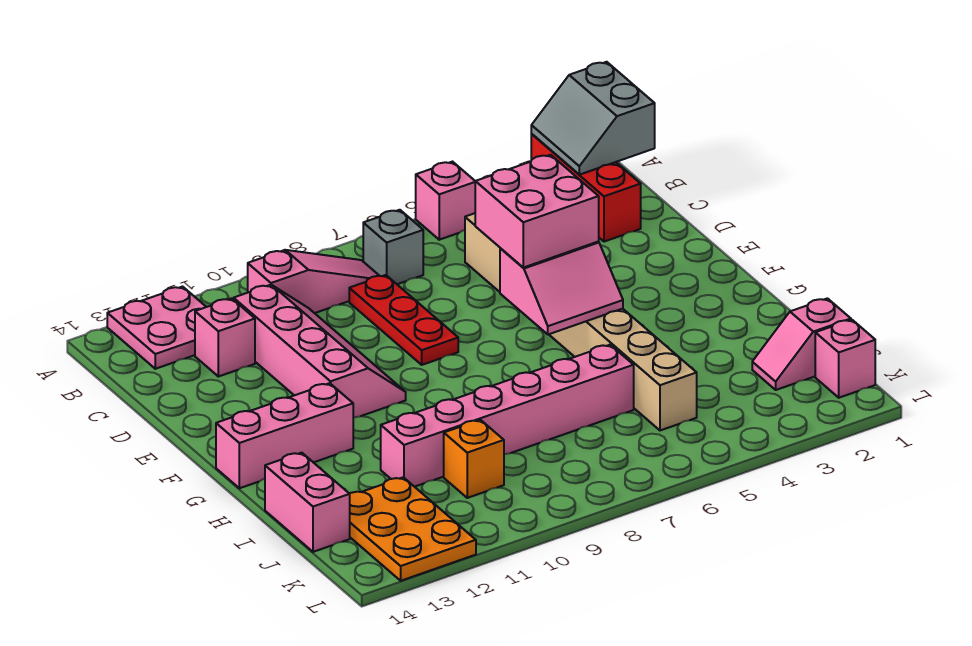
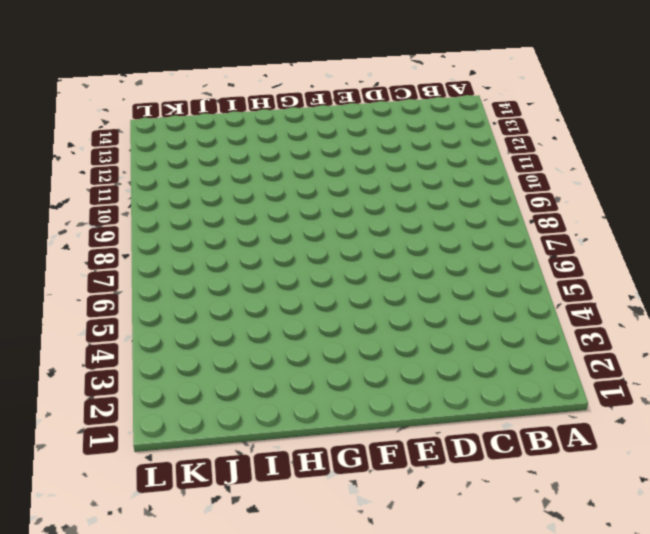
none -> red 1x3 brick [531,134,641,242]
none -> pink 1x1 brick [416,162,475,240]
none -> pink 2x2 plate [107,287,206,369]

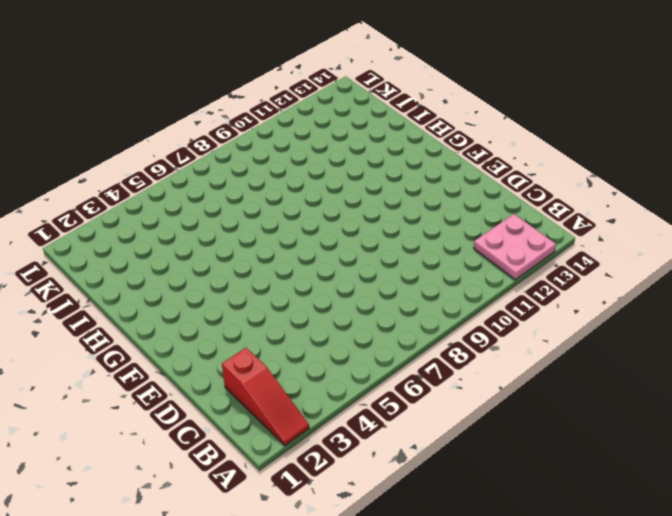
red 1x3 slope [222,348,309,446] -> red 1x3 brick [531,134,641,242]
none -> pink 1x1 brick [416,162,475,240]
none -> grey 1x1 brick [363,210,423,284]
none -> pink 1x3 slope [248,250,379,313]

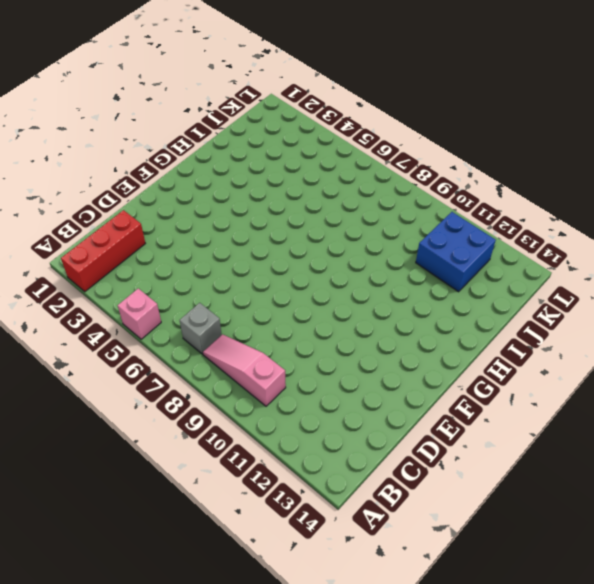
blue 2x2 brick [416,212,496,292] -> orange 2x3 plate [350,477,476,581]
none -> pink 2x2 plate [107,287,206,369]
none -> tan 1x8 brick [465,213,697,430]
none -> red 1x3 plate [349,275,458,365]

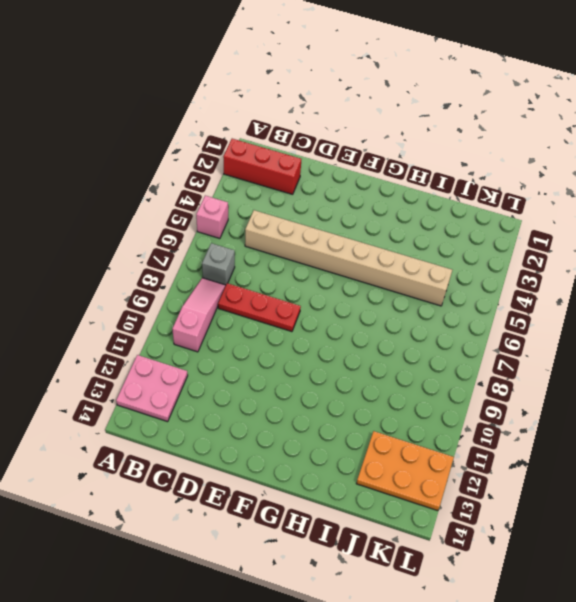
none -> pink 2x4 slope [234,285,406,418]
none -> pink 1x1 brick [195,298,255,377]
none -> pink 1x3 brick [216,383,353,488]

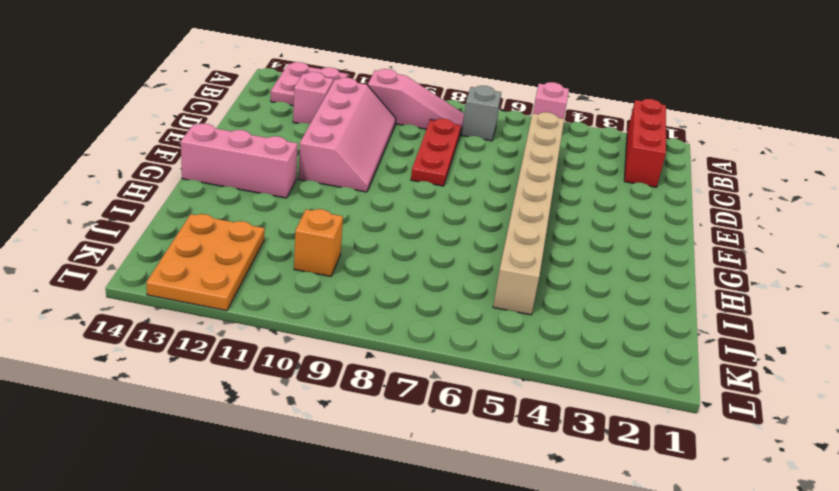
none -> pink 1x6 brick [381,345,634,487]
none -> pink 1x2 brick [265,453,350,552]
none -> pink 1x2 slope [752,298,851,390]

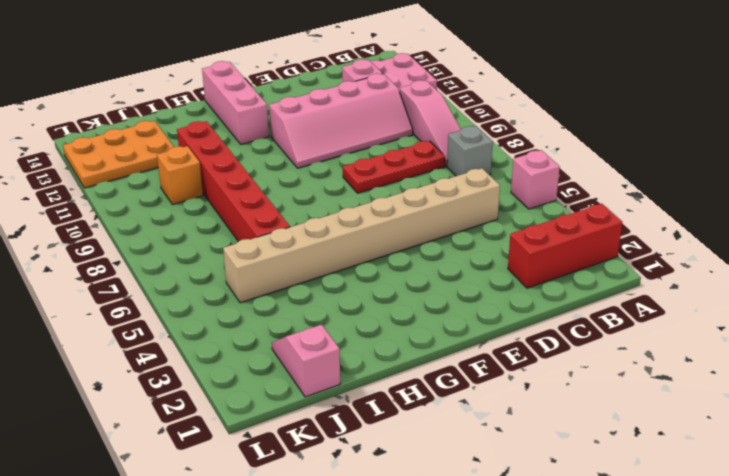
red 1x6 brick [177,121,290,242] -> pink 1x6 brick [381,345,634,487]
none -> pink 1x2 brick [265,453,350,552]
none -> pink 1x1 brick [815,320,875,398]
none -> grey 2x2 slope [531,62,655,175]

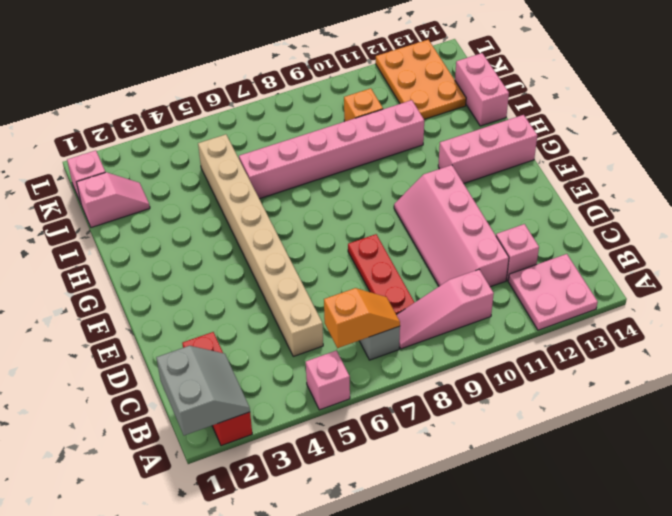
orange 1x2 slope [324,288,400,348] -> none
none -> pink 2x2 slope [500,242,623,334]
none -> pink 2x2 brick [475,155,599,268]

